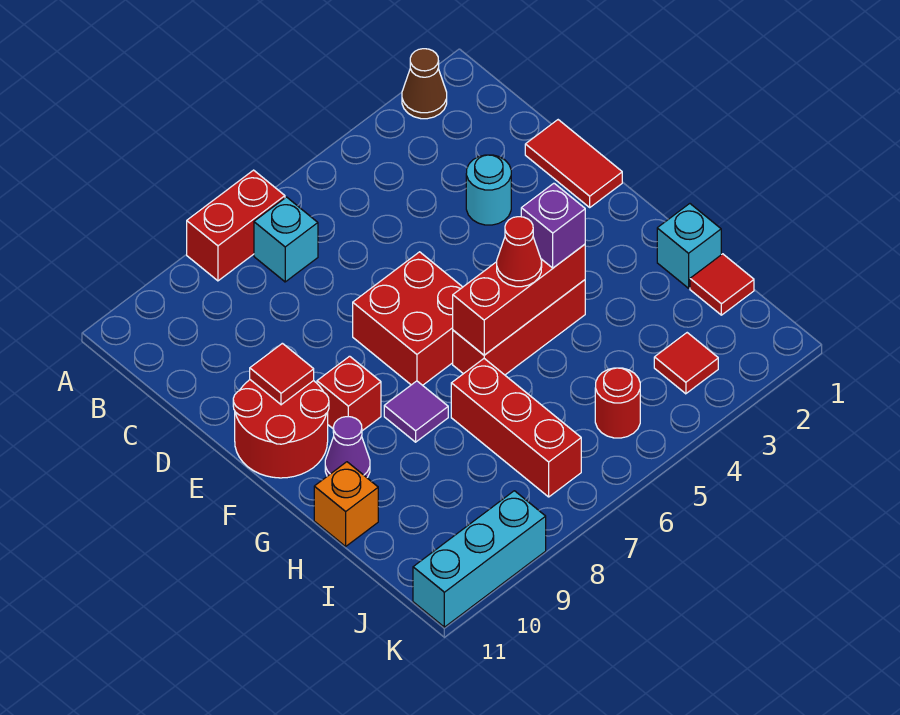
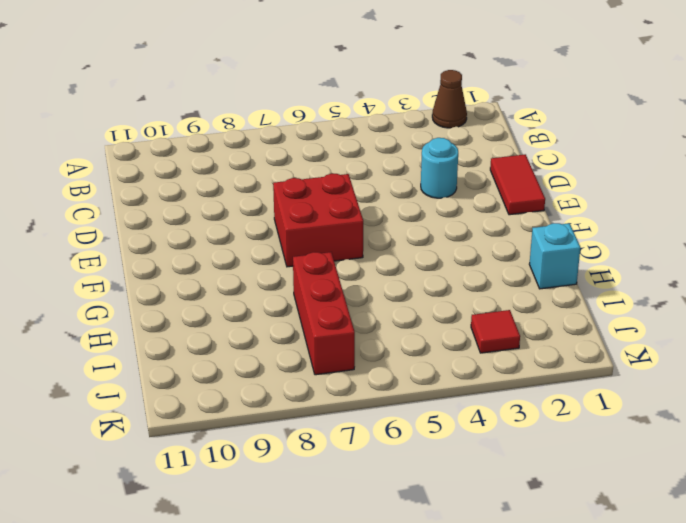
none -> red 1x2 brick [187,170,285,281]
none -> cyan 1x1 brick [254,197,318,282]
none -> red 2x2 round brick [233,380,329,478]

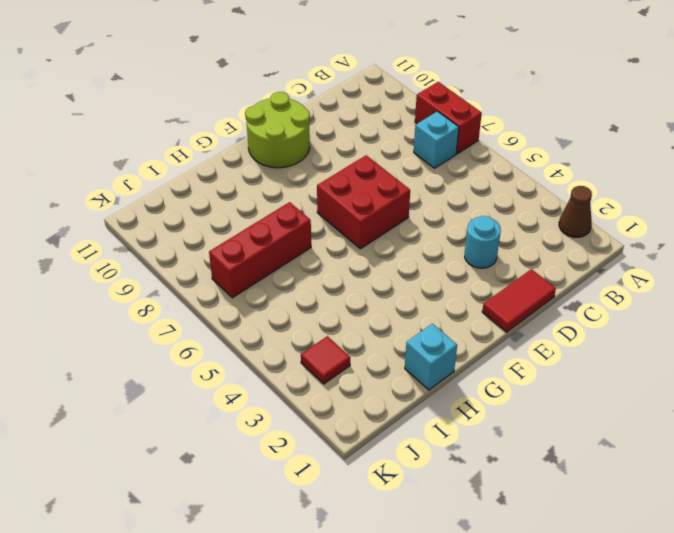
lime 2x2 round brick [245,92,310,168] -> red 2x2 round brick [233,380,329,478]
none -> red 1x1 brick [317,356,381,431]
none -> red 1x3 brick [453,280,585,375]
none -> purple 1x1 tile [384,381,448,442]

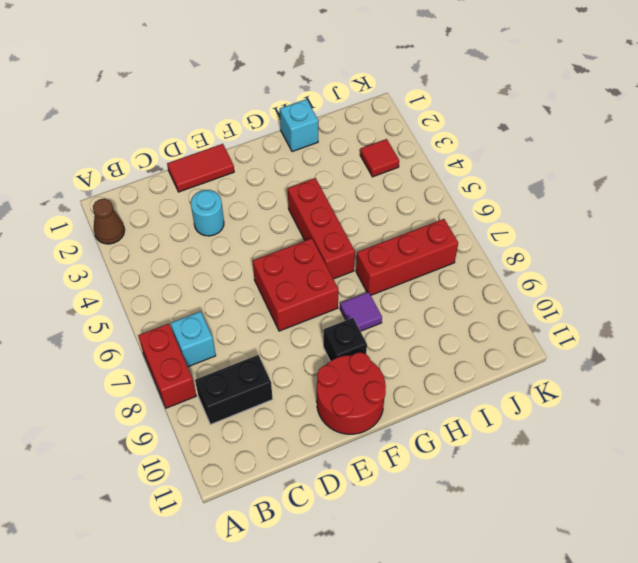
black 1x2 brick [195,355,273,424] -> none
black 1x1 brick [323,318,367,361] -> red 1x1 brick [317,356,381,431]
none -> purple 1x1 cone [325,417,370,477]
none -> orange 1x1 brick [314,462,378,546]
none -> red 1x1 tile [690,254,754,315]

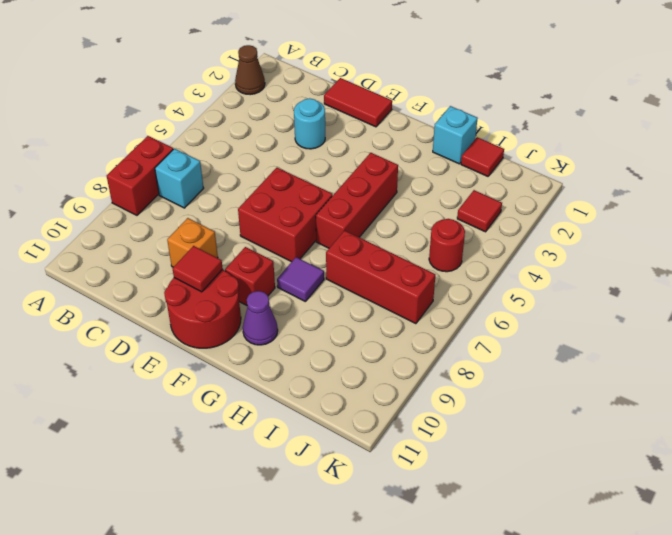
orange 1x1 brick [167,218,218,267] -> orange 1x1 brick moved to [314,462,378,546]
none -> cyan 1x3 brick [413,491,546,627]
none -> red 1x3 brick [453,244,585,355]
none -> purple 1x1 brick [521,183,585,268]

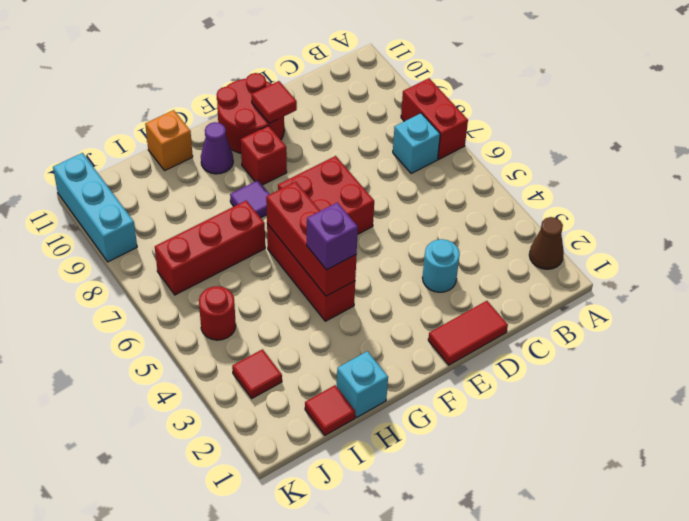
none -> red 1x1 cone [497,217,542,287]

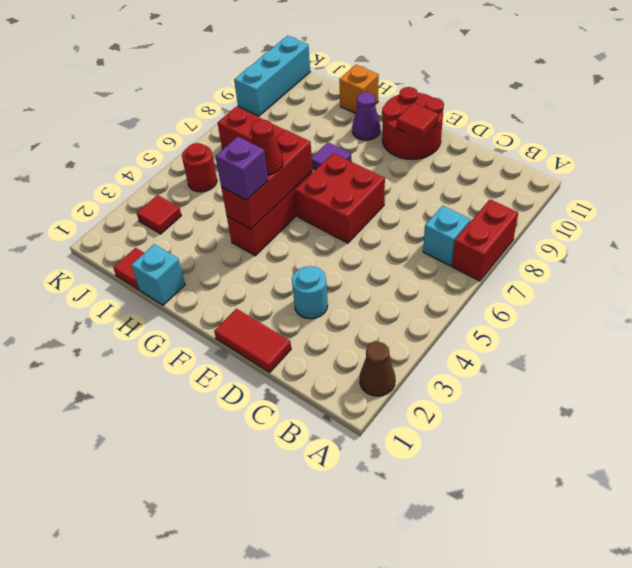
none -> red 1x1 brick [317,356,381,431]

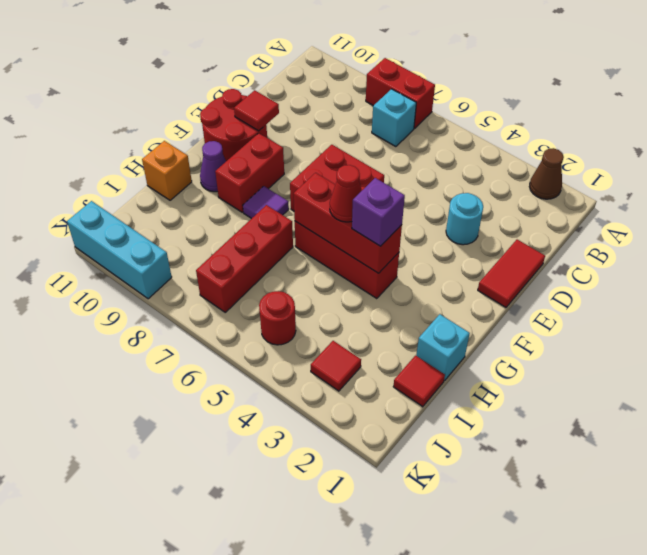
red 1x2 brick [215,133,284,212] -> red 1x1 brick [317,356,381,431]

